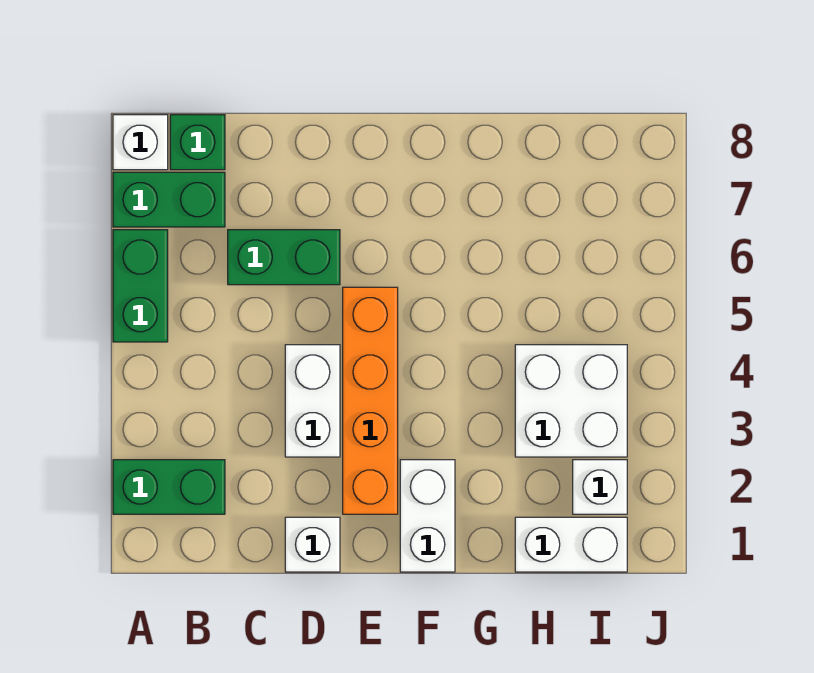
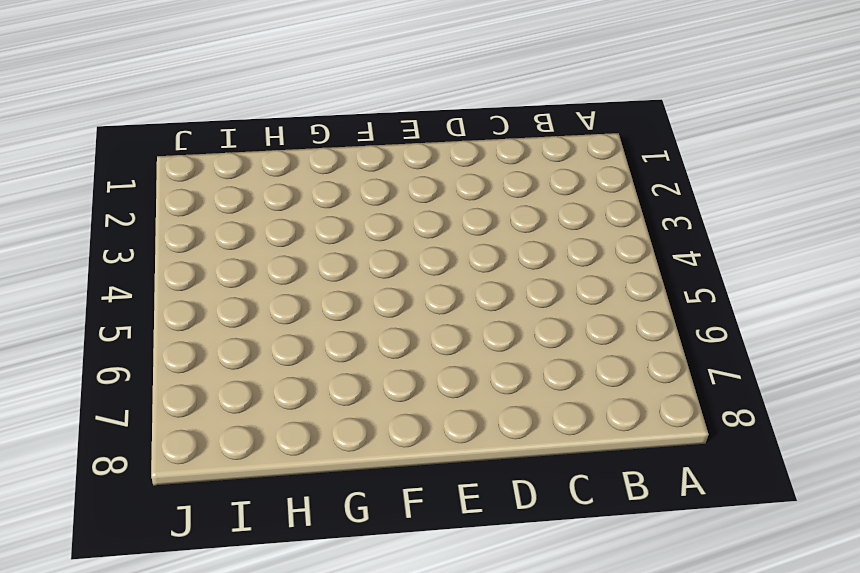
none -> green 1x2 brick [113,460,225,514]
none -> green 1x2 brick [113,230,168,342]
none -> green 1x2 brick [113,172,225,227]

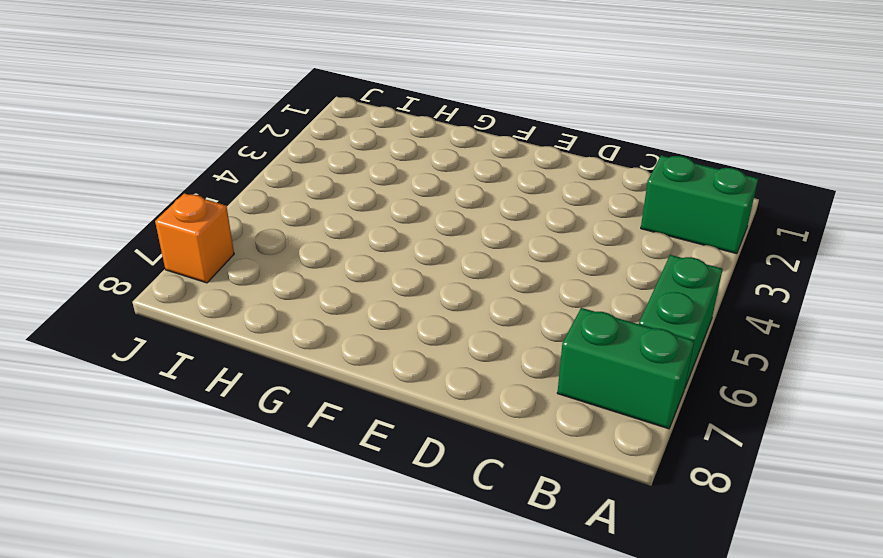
orange 1x1 brick [155,193,234,283] -> none
none -> white 1x1 brick [113,115,168,170]
none -> green 1x1 brick [170,115,225,170]
none -> green 1x2 brick [228,230,340,285]

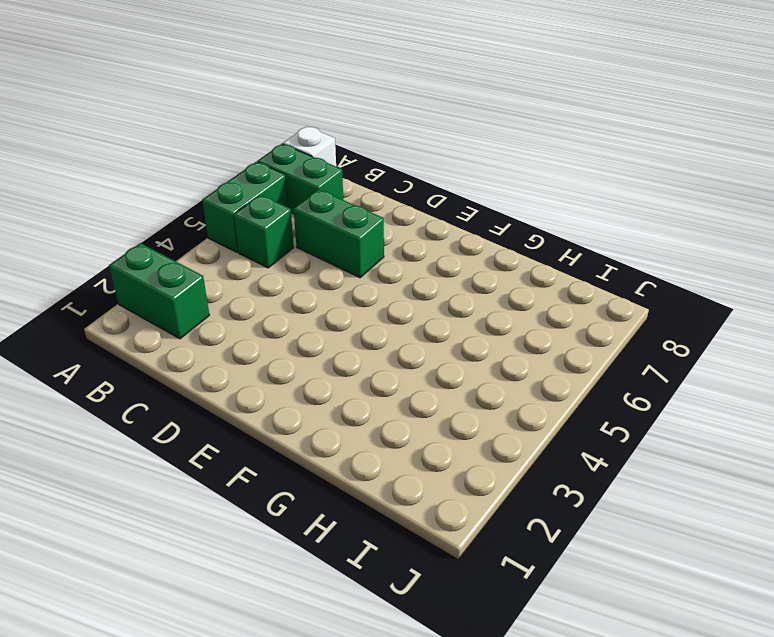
green 1x1 brick [234,195,294,268] -> green 1x1 brick moved to [170,115,225,170]
none -> white 1x1 brick [285,517,340,572]
none -> white 1x2 brick [285,345,340,457]
none -> orange 1x4 brick [343,287,398,514]

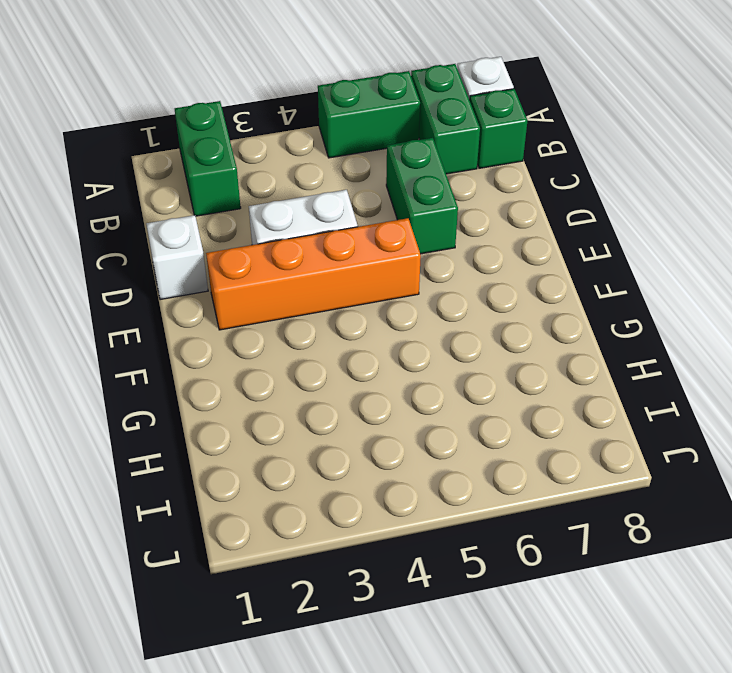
none -> white 1x2 brick [400,460,455,572]
none -> white 1x2 brick [515,517,627,572]
none -> white 2x2 brick [515,345,627,457]

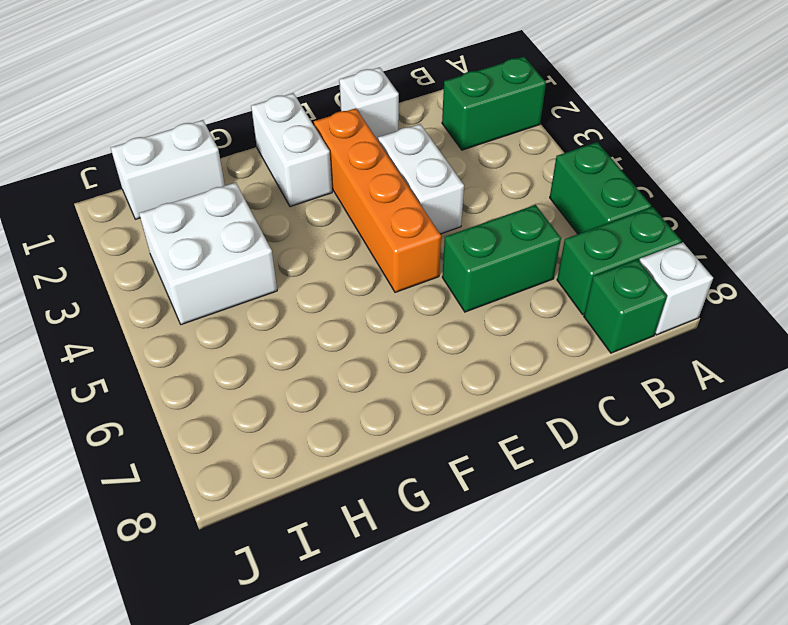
none -> white 1x1 brick [573,460,627,514]

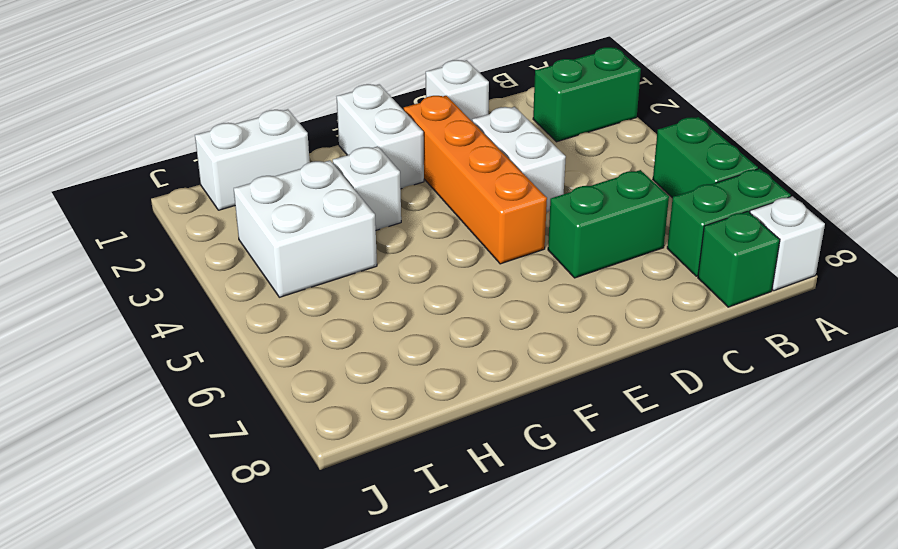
white 1x1 brick [333,146,401,230] -> white 1x1 brick moved to [573,460,627,514]

